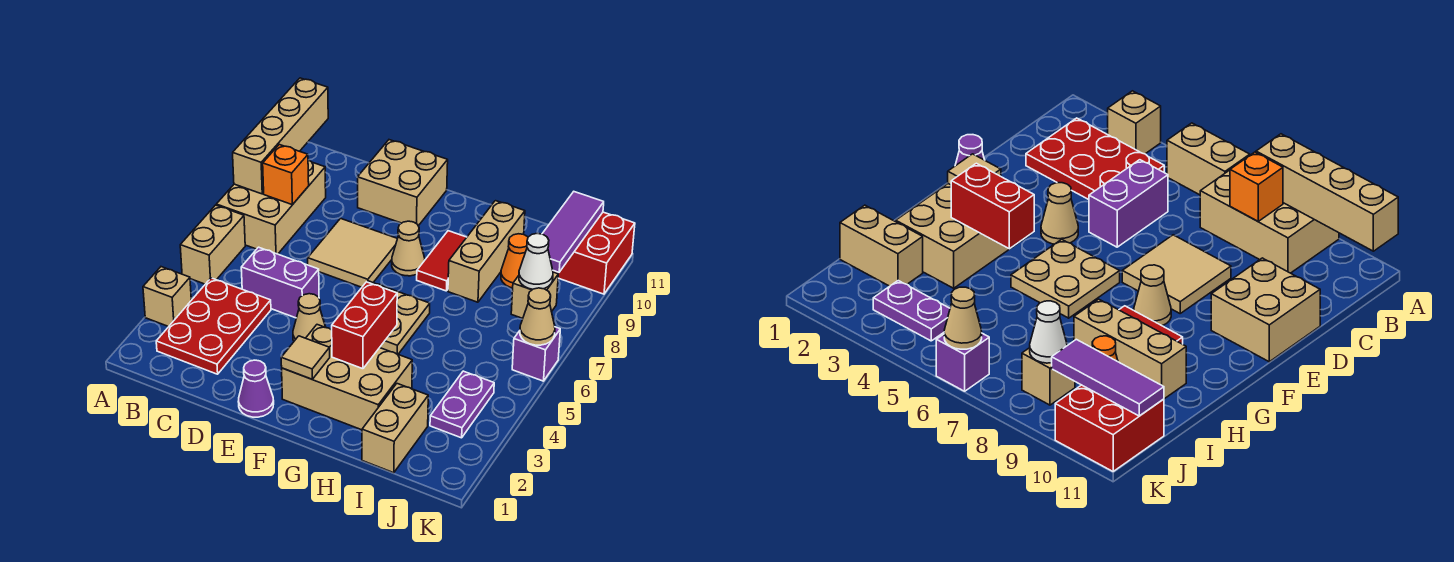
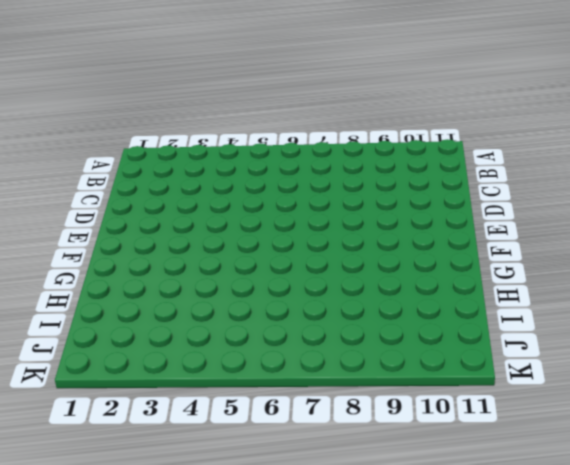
none -> tan 1x1 brick [143,267,191,327]
none -> tan 1x2 brick [180,205,245,284]
none -> tan 2x3 brick [216,160,326,254]

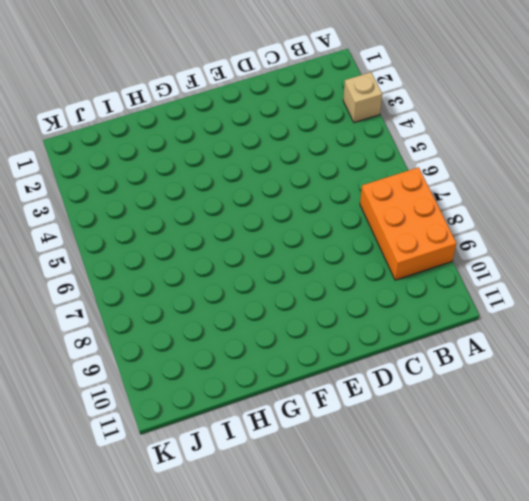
orange 2x3 brick [360,167,456,280] -> tan 2x3 brick [216,160,326,254]
none -> tan 1x2 brick [180,205,245,284]
none -> red 2x3 plate [156,278,271,374]
none -> purple 1x2 brick [241,247,319,318]

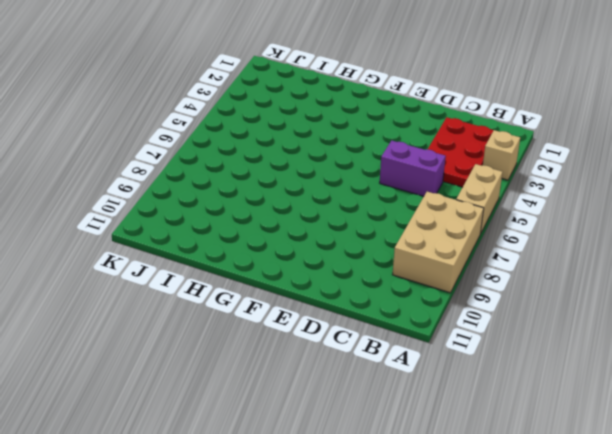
none -> tan 2x2 tile [308,218,397,287]
none -> tan 2x2 brick [358,140,448,226]
none -> purple 1x1 cone [238,360,274,417]

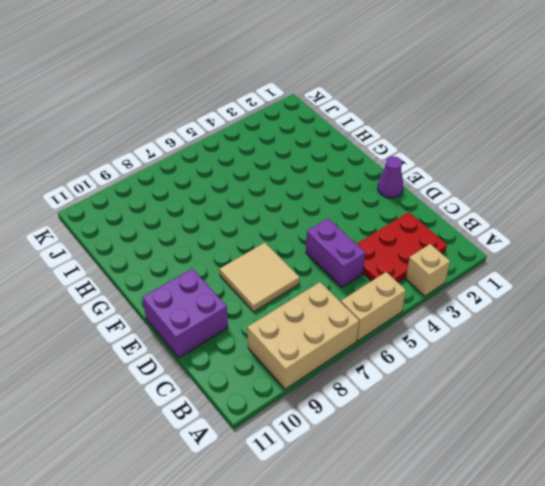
purple 2x2 brick [142,269,228,358] -> tan 2x2 brick [358,140,448,226]
none -> tan 1x1 cone [293,294,326,341]
none -> tan 2x3 brick [282,325,412,430]
none -> tan 2x2 plate [368,281,430,354]

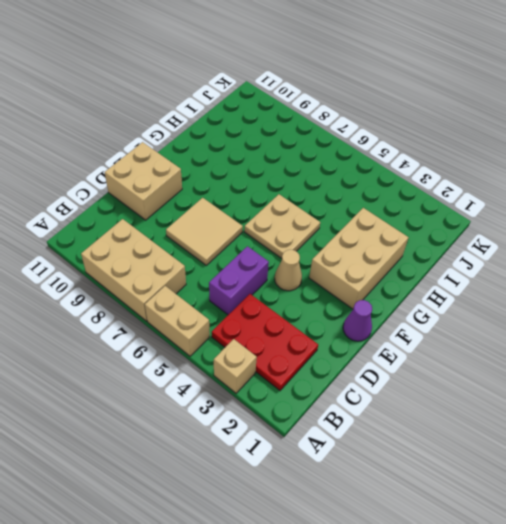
none -> tan 1x1 cone [392,221,425,276]
none -> red 1x2 tile [417,231,467,291]
none -> tan 1x3 brick [448,201,525,302]

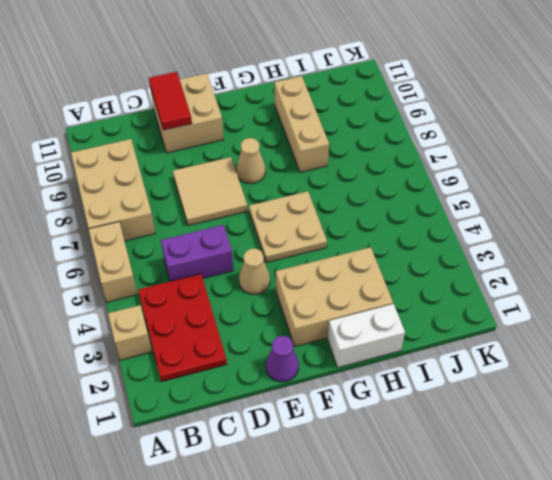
red 1x2 tile [149,72,192,130] -> red 1x2 tile moved to [417,231,467,291]
white 1x2 brick [327,304,405,368] -> none
none -> tan 1x2 brick [362,384,428,473]
none -> orange 1x1 cone [501,234,528,288]
none -> purple 1x2 plate [430,371,494,438]

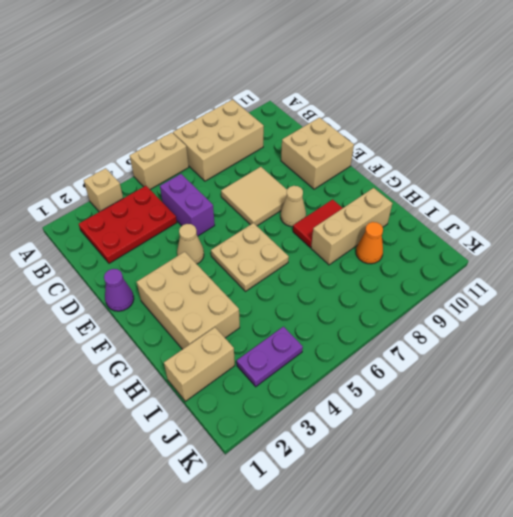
none -> tan 1x1 brick [511,272,558,318]
none -> red 2x2 brick [553,212,635,294]
none -> purple 1x1 brick [512,327,560,381]

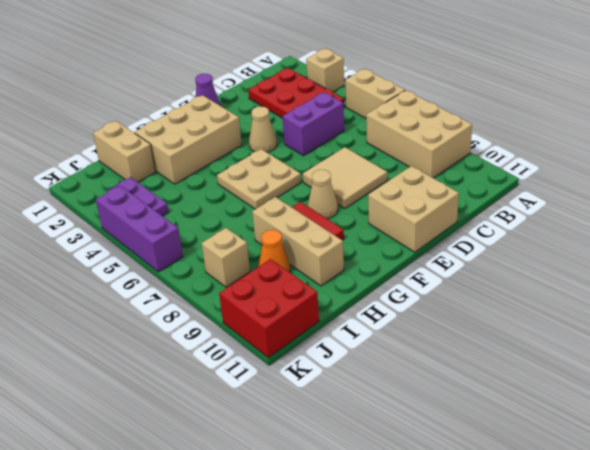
purple 1x3 brick [96,186,183,272] -> purple 1x1 brick [512,327,560,381]
none -> tan 1x4 brick [233,78,328,194]
none -> orange 1x1 brick [263,144,309,205]
none -> tan 1x1 tile [281,336,330,379]

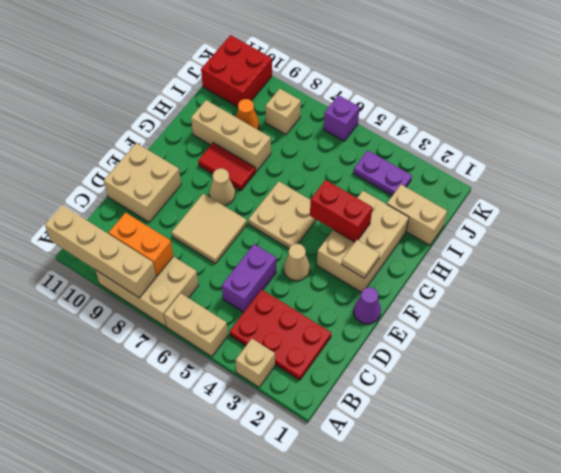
orange 1x2 brick [109,213,173,276] -> orange 1x1 brick [263,144,309,205]
none -> white 1x1 cone [519,233,553,289]
none -> purple 1x3 tile [542,192,604,272]
none -> tan 1x1 cone [520,288,555,345]

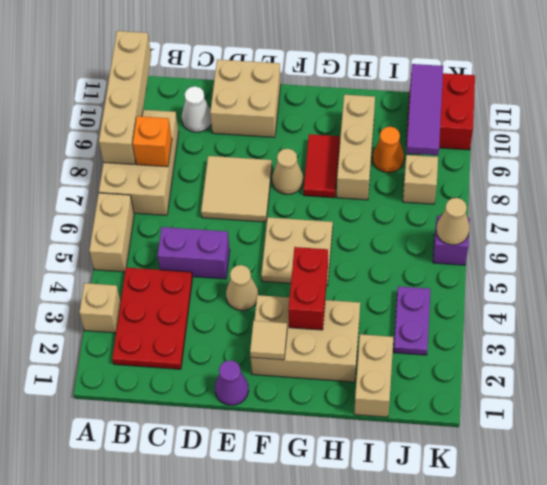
white 1x1 cone [182,86,211,132] -> white 1x1 cone moved to [519,233,553,289]

